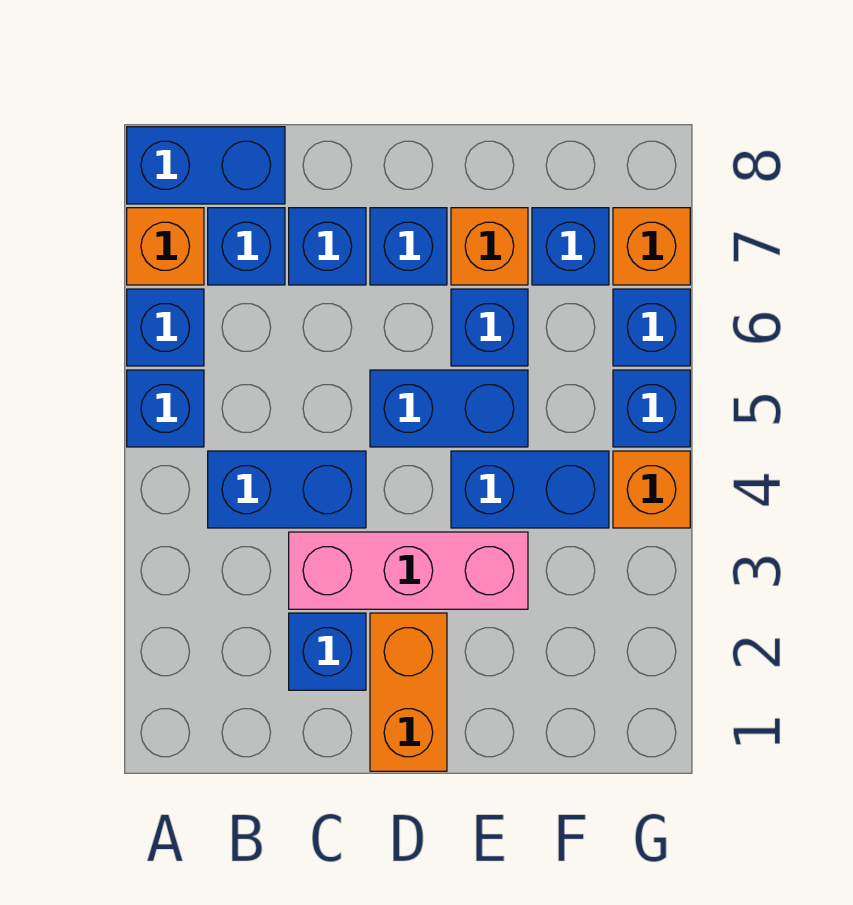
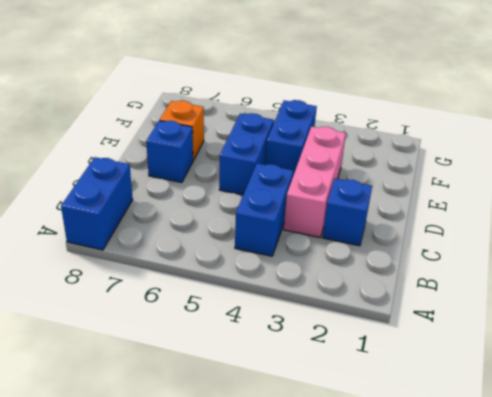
none -> blue 1x1 brick [127,370,204,447]
none -> blue 1x1 brick [127,289,204,366]
none -> orange 1x1 brick [127,208,204,285]

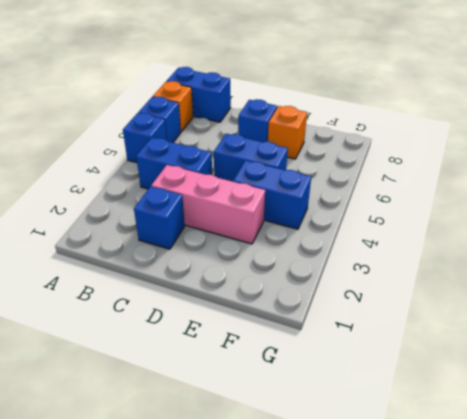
none -> blue 1x1 brick [208,208,285,285]
none -> blue 1x1 brick [289,208,366,285]
none -> orange 1x2 brick [370,613,447,771]

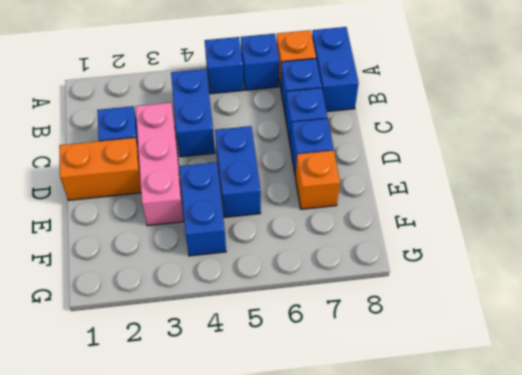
none -> blue 1x1 brick [451,289,528,366]
none -> blue 1x1 brick [532,208,609,285]
none -> orange 1x1 brick [613,451,690,528]

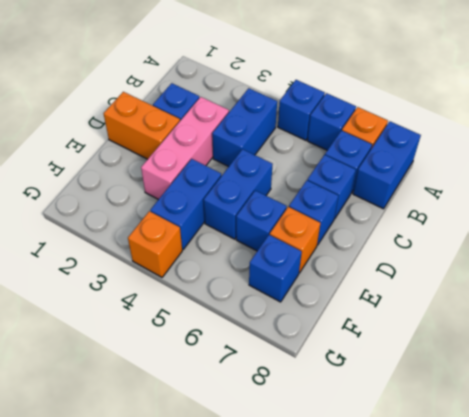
none -> blue 1x1 brick [613,370,690,447]
none -> blue 1x1 brick [613,289,690,366]
none -> orange 1x1 brick [613,208,690,285]

